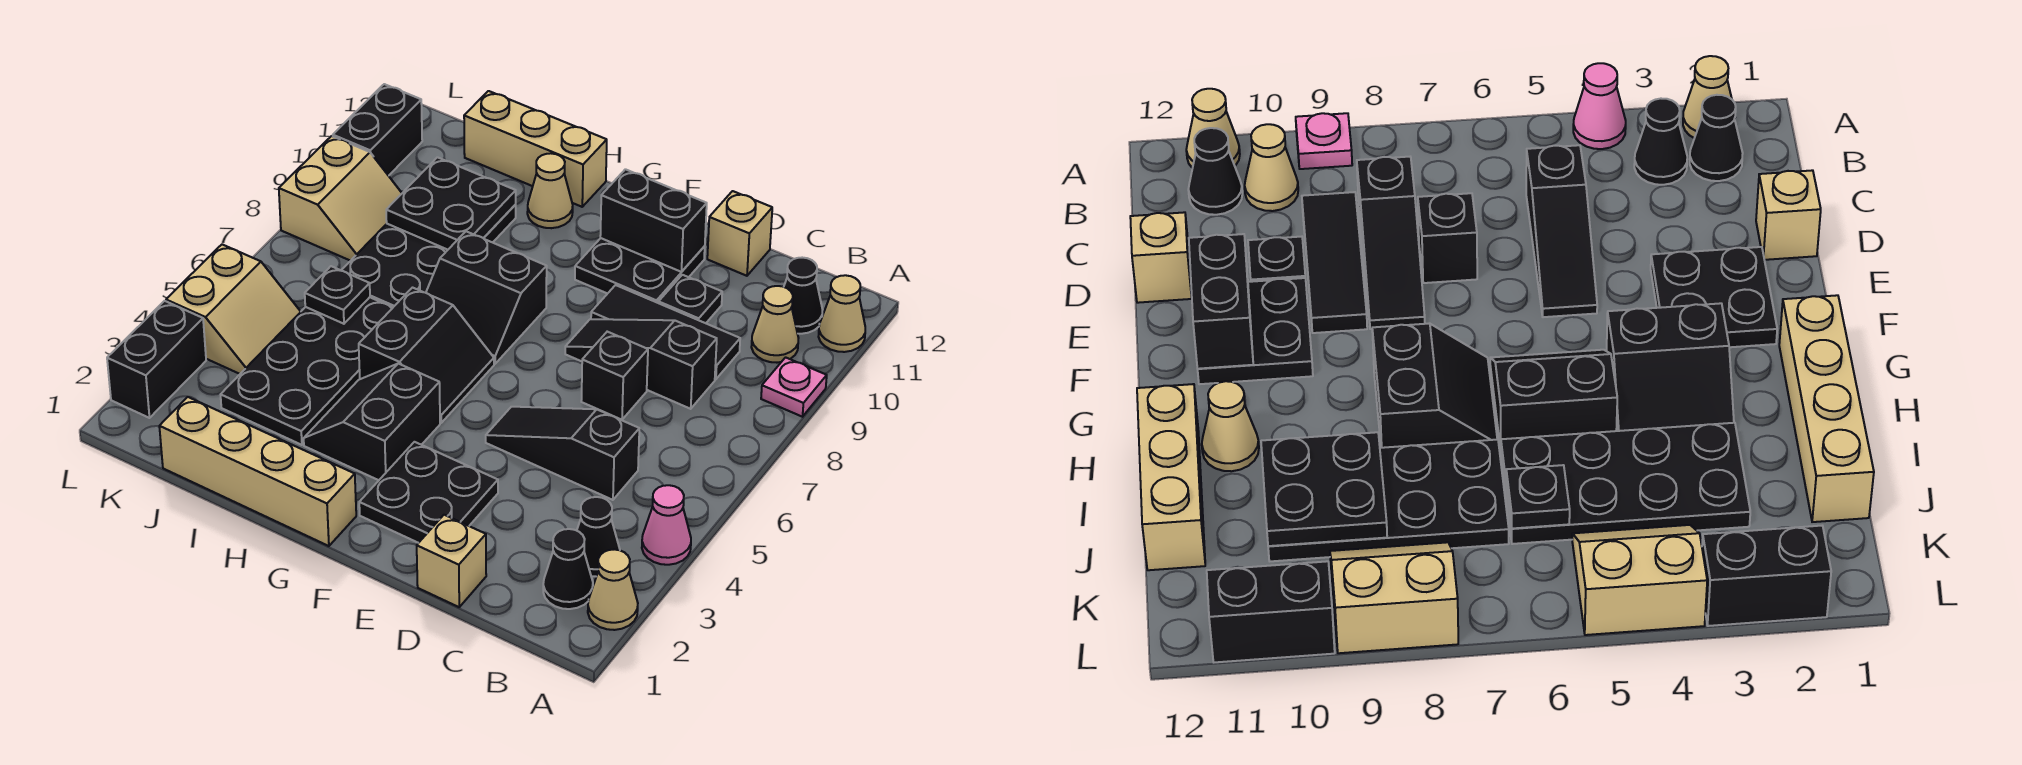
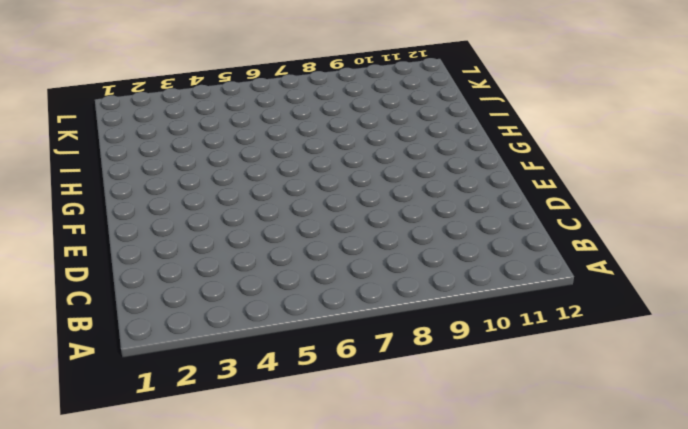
none -> tan 1x1 cone [588,549,638,630]
none -> pink 1x1 cone [642,485,691,565]
none -> pink 1x1 plate [761,357,827,417]
none -> tan 1x1 cone [818,275,865,352]

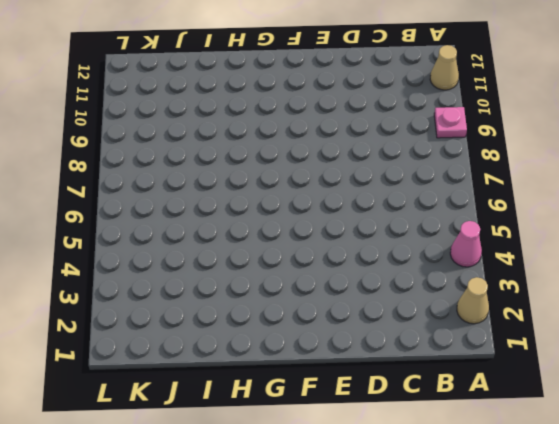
none -> black 1x1 cone [543,529,593,609]
none -> black 1x1 cone [577,497,620,576]
none -> tan 1x1 cone [751,286,798,363]
none -> black 1x1 cone [784,258,822,334]

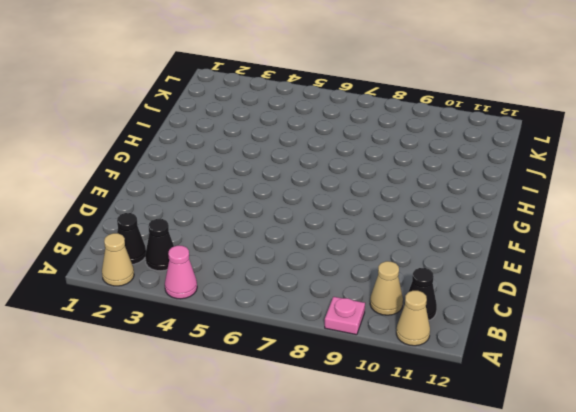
none -> black 1x3 slope [486,407,639,500]
none -> black 1x3 slope [565,319,717,409]
none -> black 1x3 tile [591,285,740,379]
none -> tan 1x1 brick [417,515,486,607]

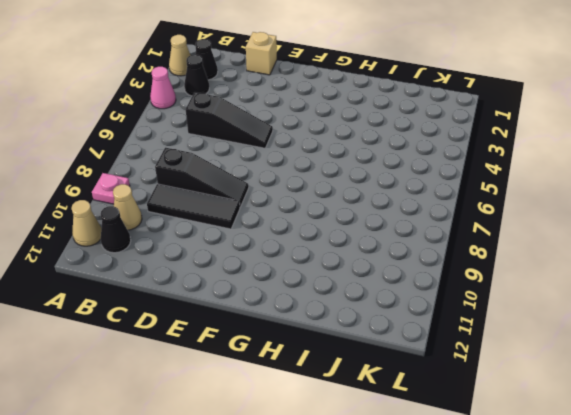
none -> black 1x1 brick [581,332,648,420]
none -> black 1x1 plate [659,275,722,323]
none -> tan 1x1 brick [707,191,772,276]
none -> black 2x2 plate [359,442,498,543]

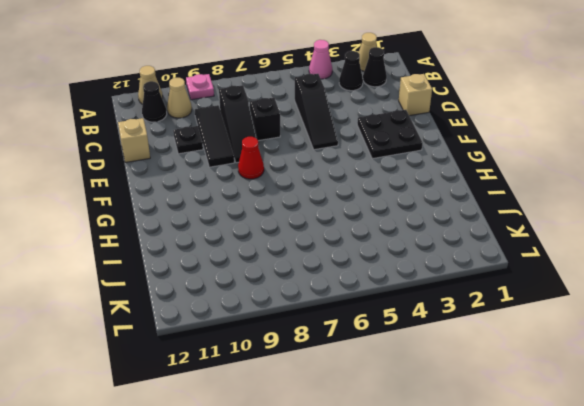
red 1x1 cone [238,137,264,179] -> none
none -> black 2x2 plate [575,238,705,303]
none -> tan 1x4 brick [159,397,356,546]
none -> black 2x2 slope [304,364,440,480]
none -> black 2x2 slope [359,288,494,423]

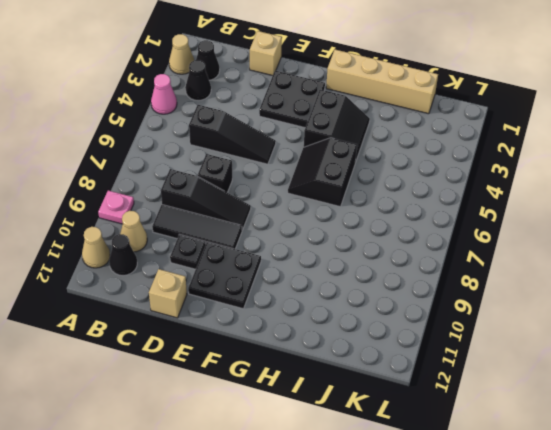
none -> black 2x2 slope [426,231,547,364]
none -> tan 1x1 cone [527,153,573,228]
none -> tan 1x3 brick [464,91,607,207]
none -> black 2x4 plate [221,297,393,445]

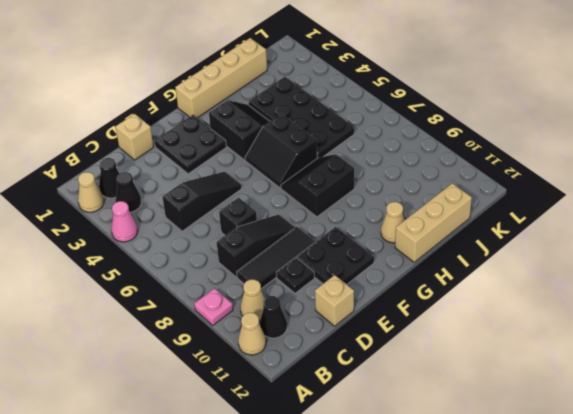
none -> black 2x4 plate [341,205,516,307]
none -> tan 2x2 slope [166,245,301,374]
none -> tan 2x2 slope [279,136,402,261]
none -> black 1x2 brick [107,301,206,418]

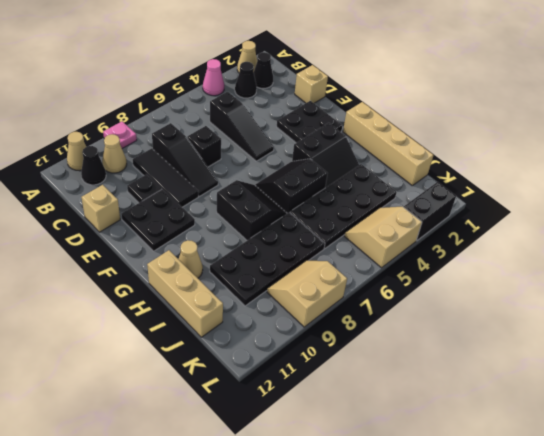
none -> black 1x2 brick [333,84,422,176]
none -> black 1x2 brick [600,169,707,272]
none -> black 2x2 plate [386,157,516,250]
none -> black 1x1 plate [305,266,370,324]

